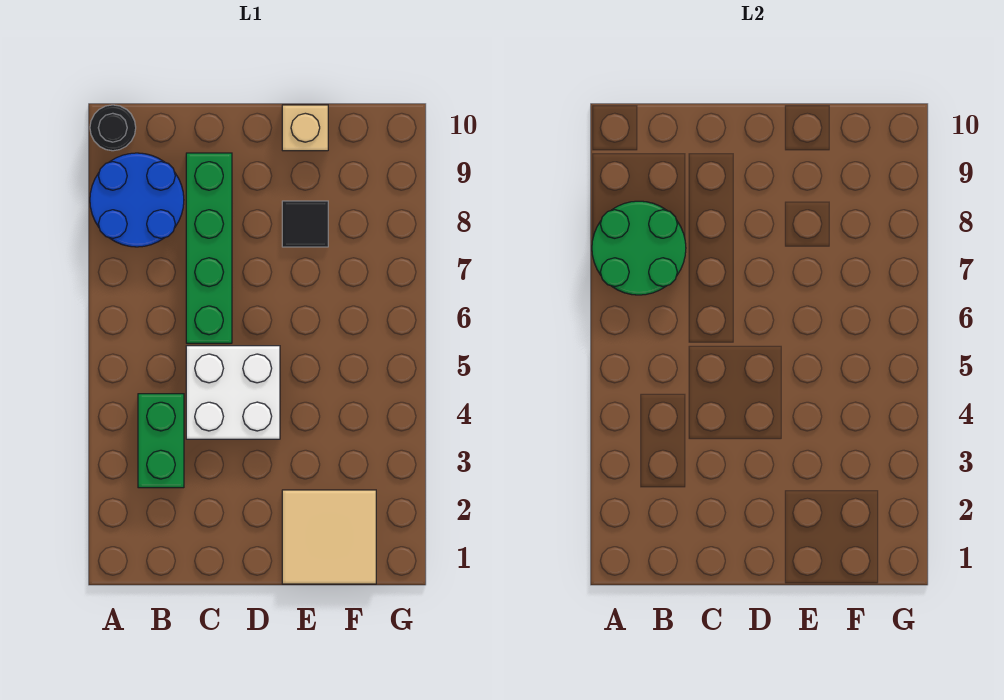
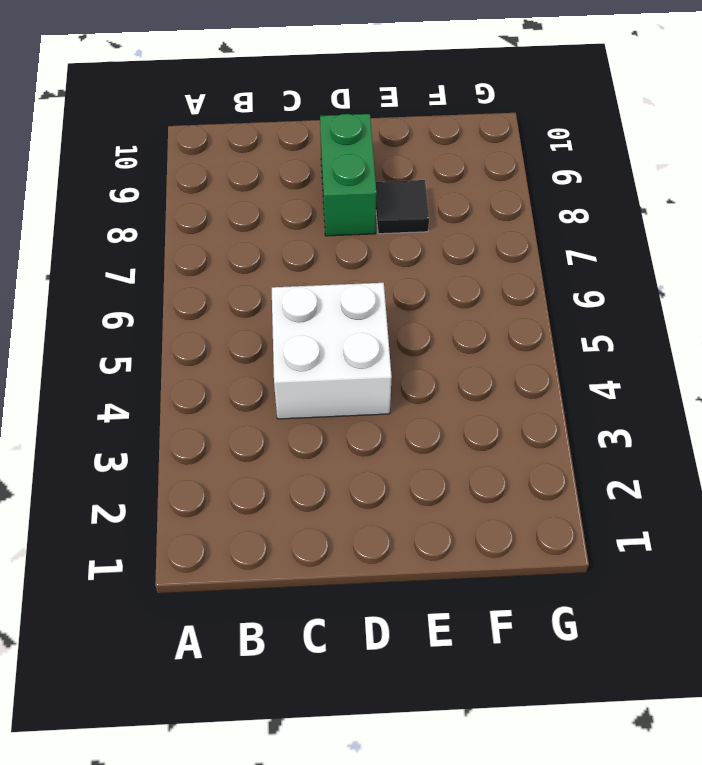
green 1x2 brick [320,114,376,236] -> green 1x2 brick moved to [138,394,184,488]
none -> blue 2x2 round brick [90,153,184,247]
none -> black 1x1 round brick [90,105,136,151]

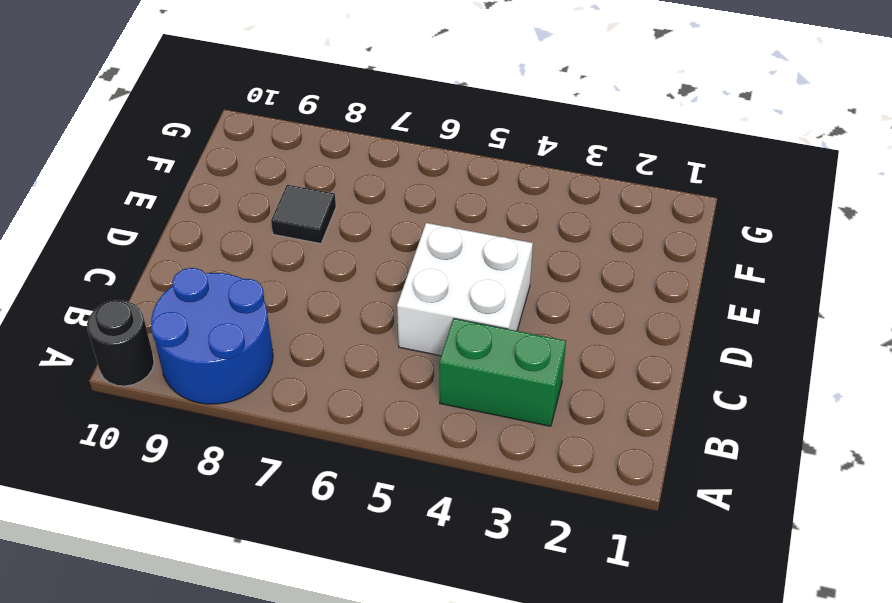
none -> green 1x4 brick [186,153,232,343]
none -> tan 2x2 tile [282,490,376,584]

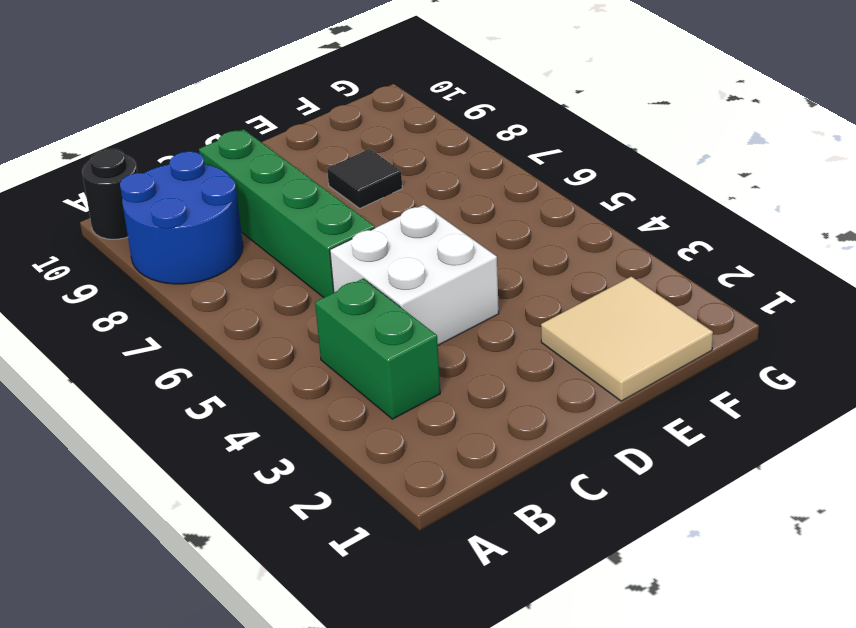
none -> tan 1x1 brick [282,105,328,151]
none -> green 2x2 round brick [592,201,686,295]

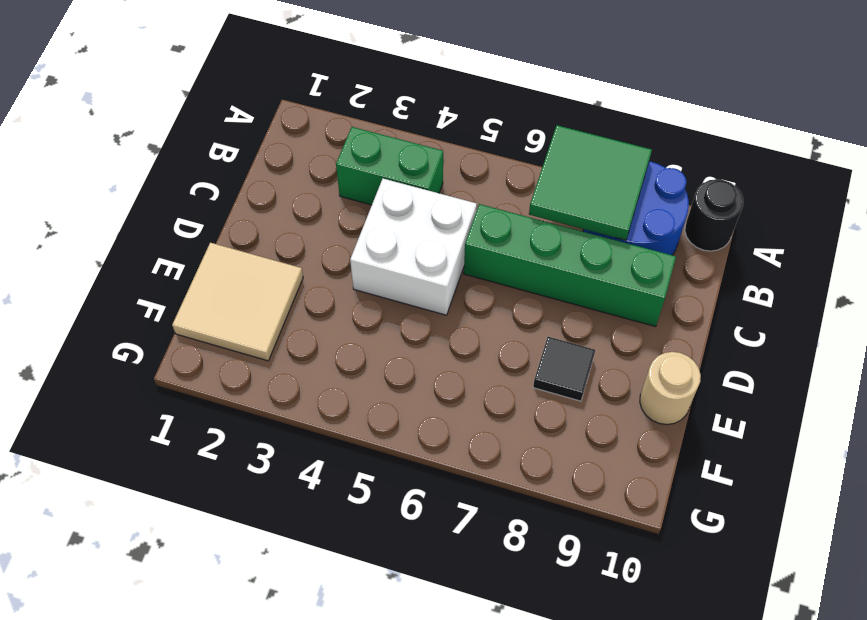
green 2x2 tile [529,125,652,240] -> green 2x2 round brick [592,201,686,295]
tan 1x1 round brick [640,352,701,425] -> tan 1x1 brick [282,105,328,151]

